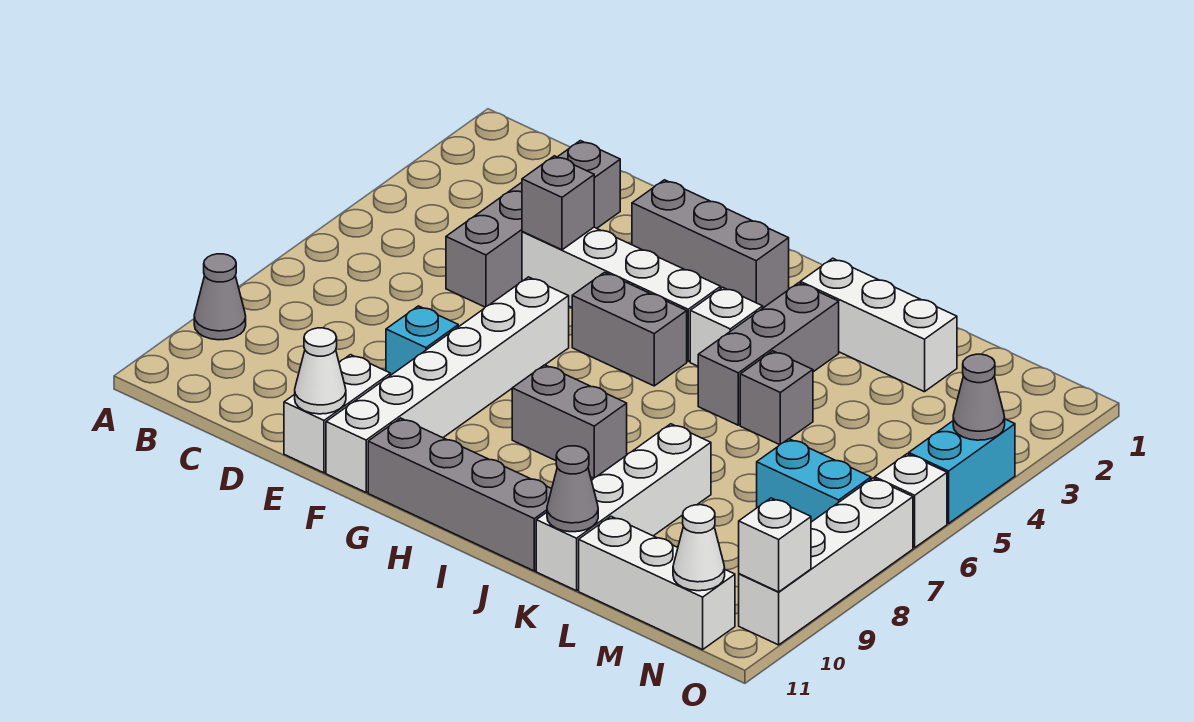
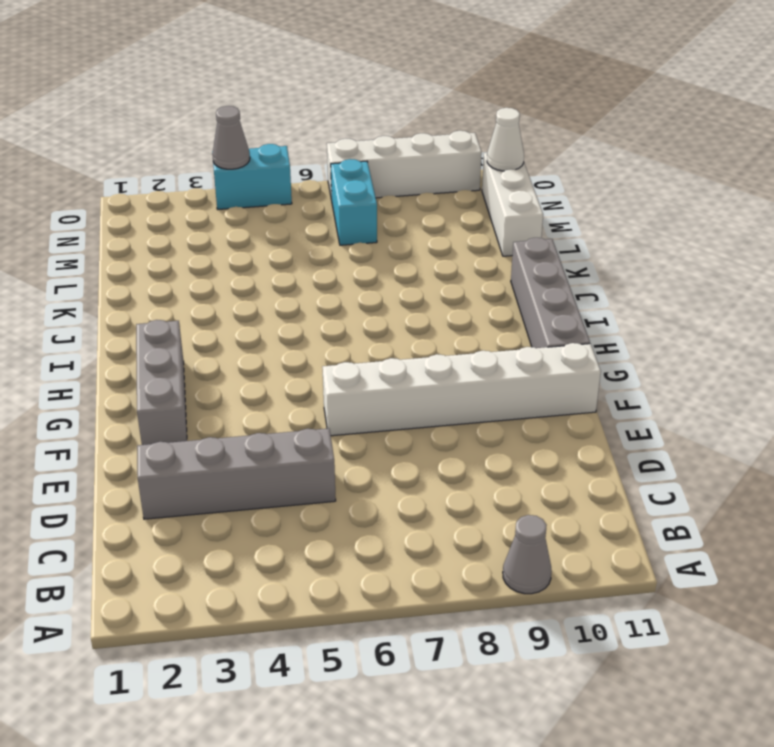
none -> white 1x4 brick [522,227,721,362]
none -> cyan 1x1 brick [386,306,458,375]
none -> white 1x2 brick [284,355,390,473]

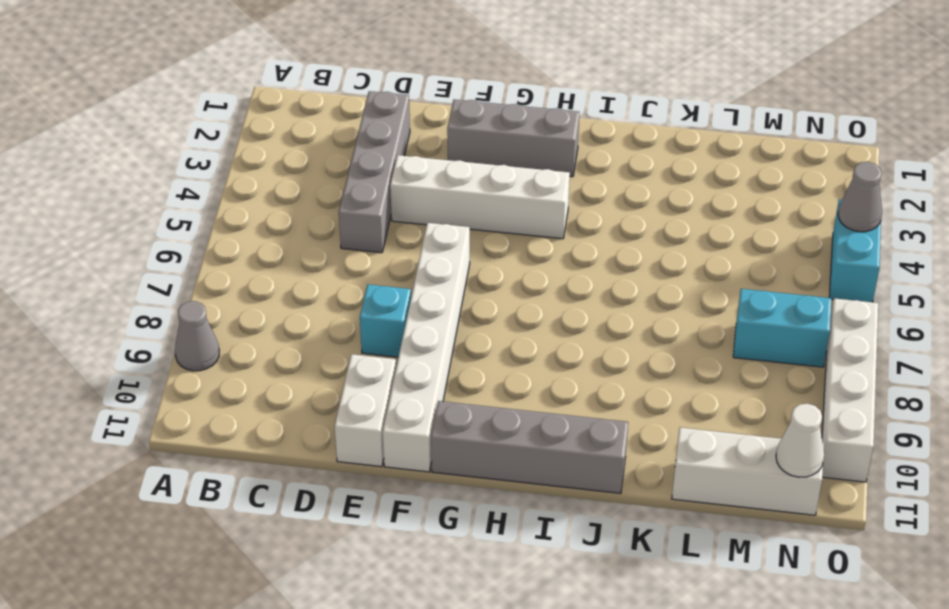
none -> grey 1x2 brick [572,272,687,386]
none -> grey 1x2 brick [512,365,627,478]
none -> white 1x1 brick [690,287,763,366]

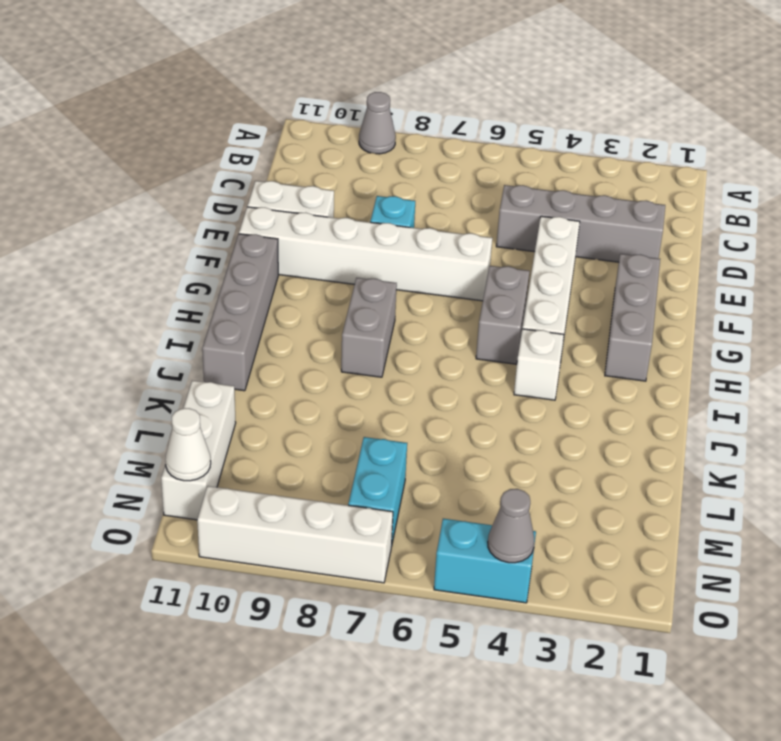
none -> white 1x3 brick [800,258,957,392]
none -> grey 1x3 brick [698,283,839,425]
none -> grey 1x1 brick [740,351,813,445]

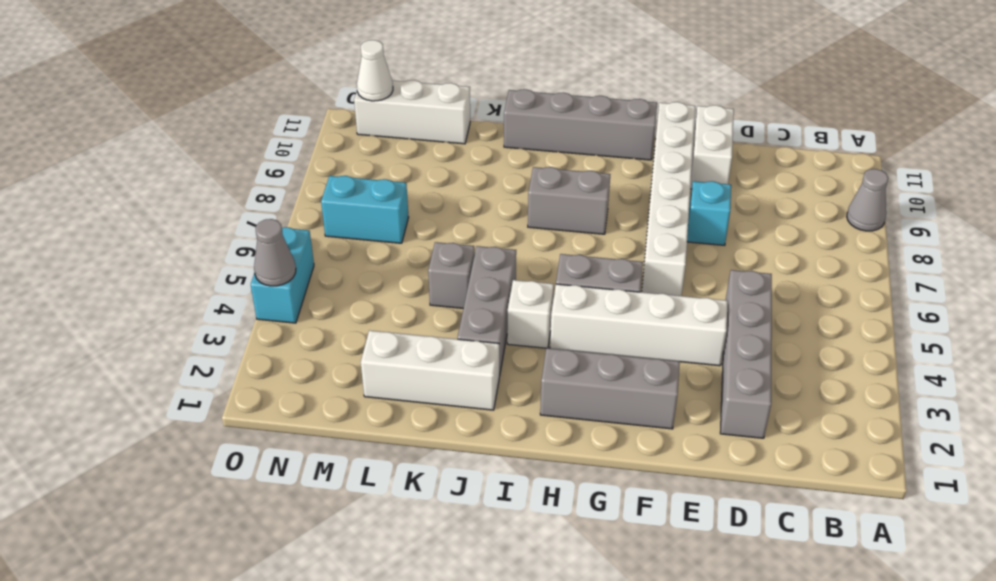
none -> white 1x4 brick [536,424,711,591]
none -> white 1x1 brick [875,454,947,548]
none -> white 1x4 brick [739,478,913,645]

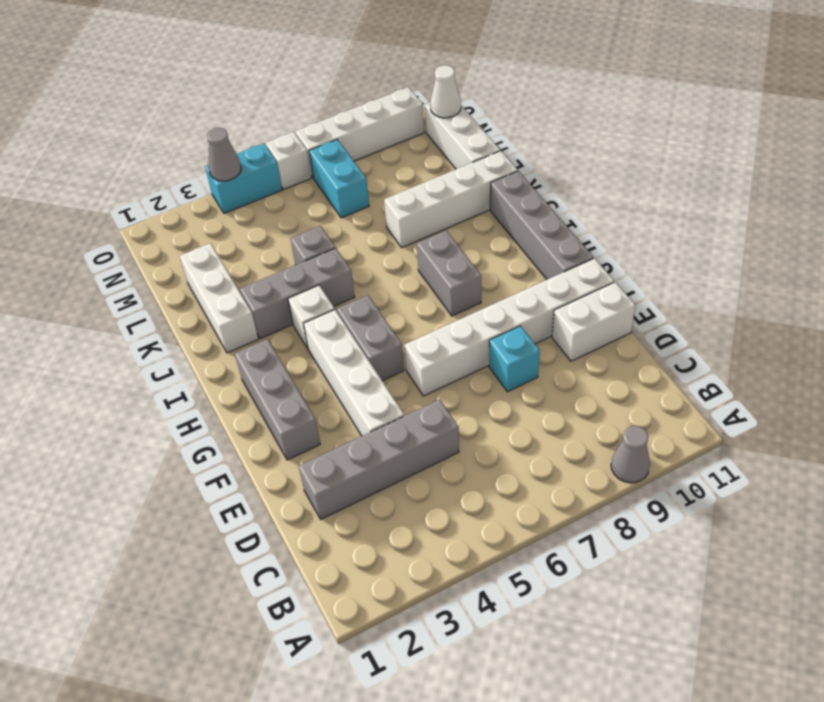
none -> grey 1x1 brick [522,156,594,250]
none -> white 1x1 cone [295,328,346,414]
none -> grey 1x1 cone [547,446,598,532]

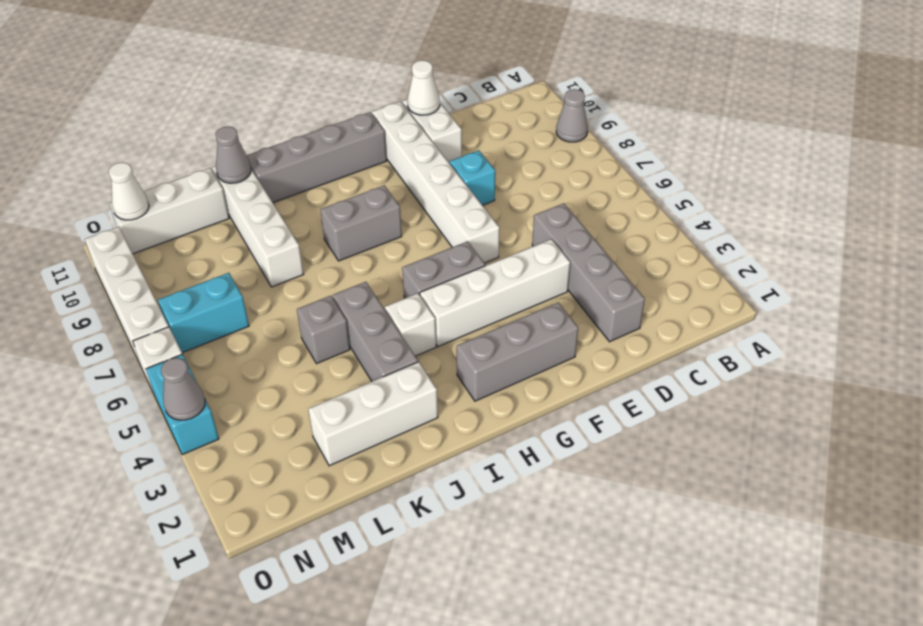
none -> grey 1x1 brick [522,156,594,250]
none -> white 1x1 brick [739,498,811,592]

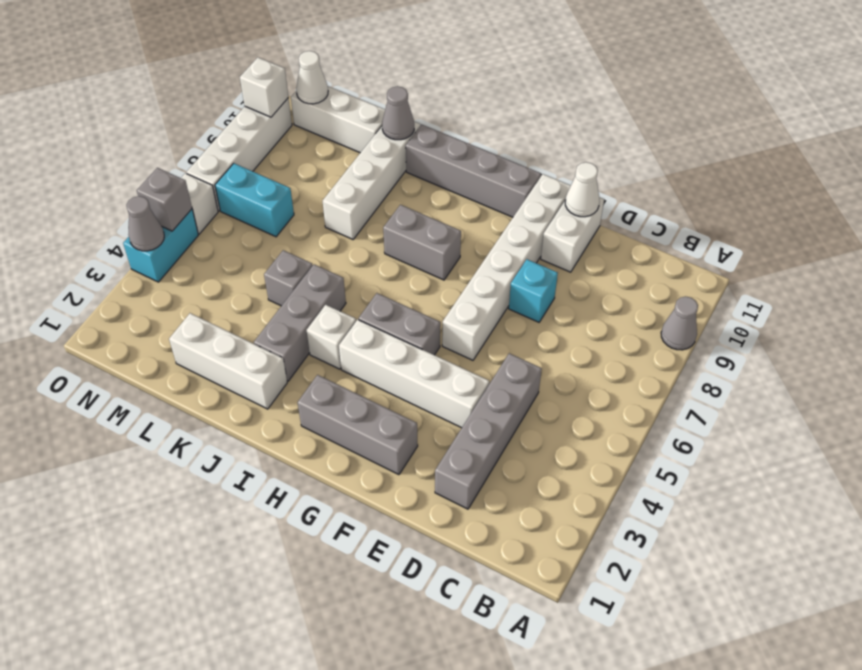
grey 1x1 brick [137,168,192,231] -> grey 1x1 brick moved to [522,156,594,250]

